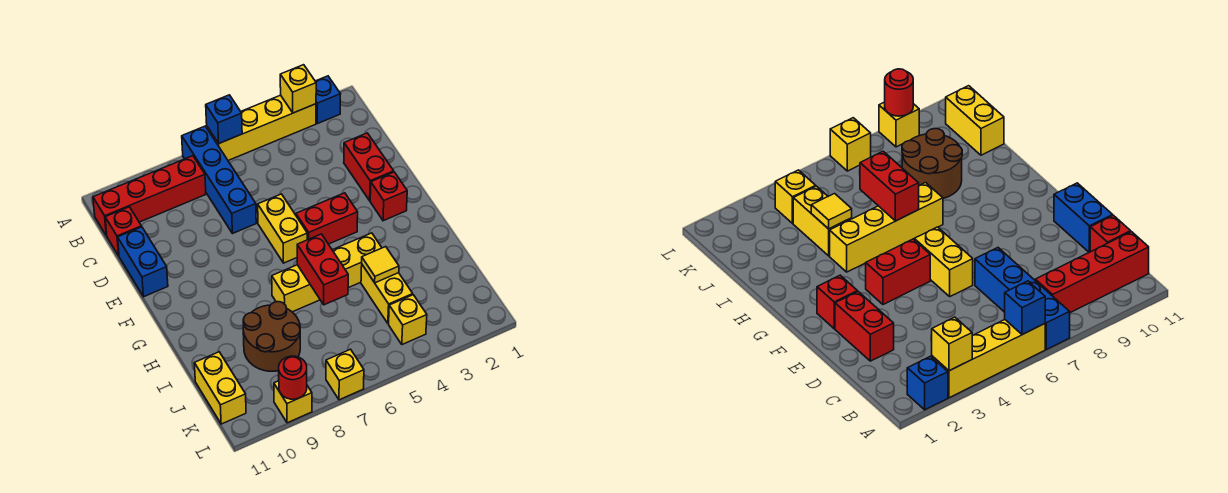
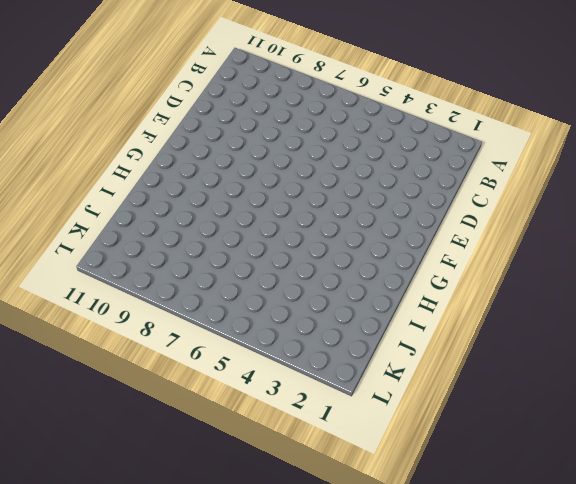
none -> blue 1x1 brick [315,76,340,124]
none -> yellow 1x4 brick [207,95,316,161]
none -> blue 1x4 brick [182,126,256,234]

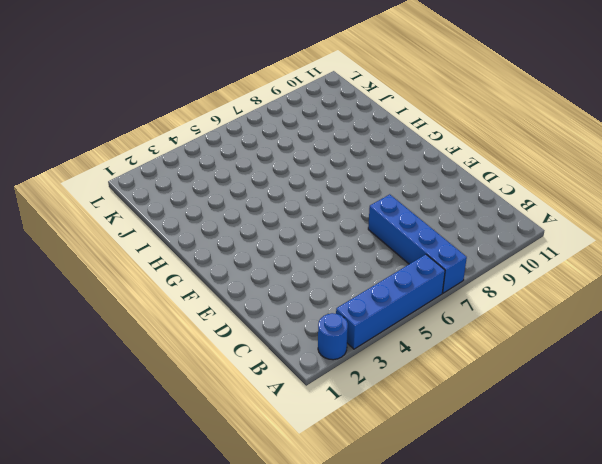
blue 1x1 round brick [318,313,348,360] -> blue 1x1 brick [315,76,340,124]
blue 1x4 brick [336,254,445,349] -> yellow 1x4 brick [207,95,316,161]
none -> red 1x4 brick [93,156,206,236]
none -> red 1x1 brick [105,207,141,256]
none -> red 1x2 brick [344,133,394,201]

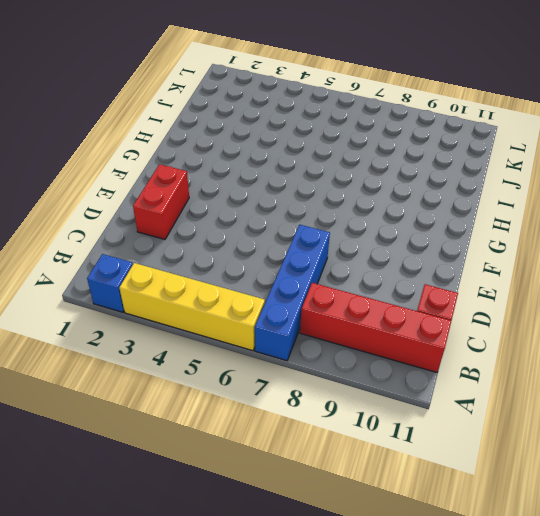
none -> blue 1x2 brick [118,227,168,297]
none -> yellow 1x2 brick [258,194,307,263]
none -> red 1x1 brick [370,172,407,221]

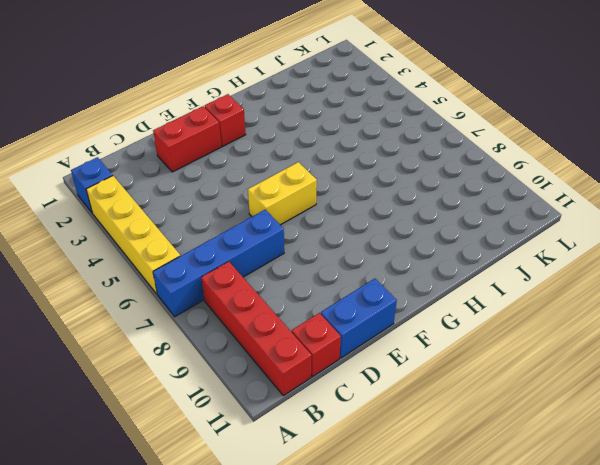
none -> red 1x2 brick [296,193,358,244]
none -> yellow 1x4 brick [272,233,382,312]
none -> yellow 1x2 brick [361,265,413,324]

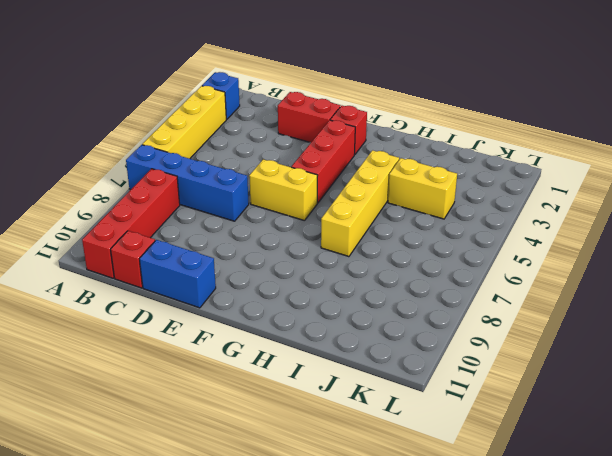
red 1x3 brick [291,120,355,203] -> red 1x2 brick [296,193,358,244]
none -> brown 2x2 round brick [243,302,300,371]
none -> yellow 1x2 brick [194,352,246,424]
none -> yellow 1x1 brick [389,295,427,345]

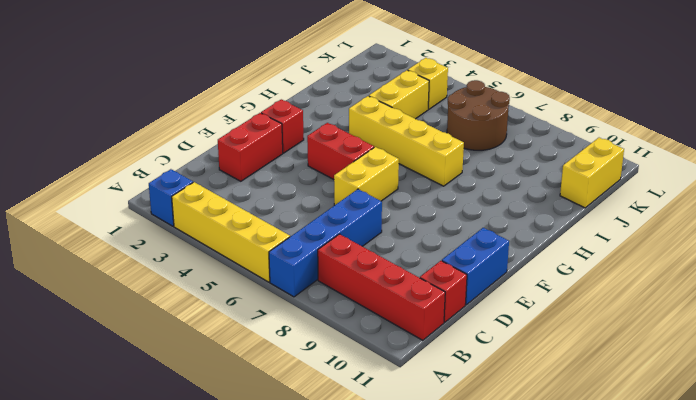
brown 2x2 round brick [447,80,510,150] -> brown 2x2 round brick moved to [243,302,300,371]
none -> yellow 1x1 brick [326,349,364,400]
none -> yellow 1x1 brick [274,381,312,423]
none -> yellow 1x1 brick [280,65,316,113]

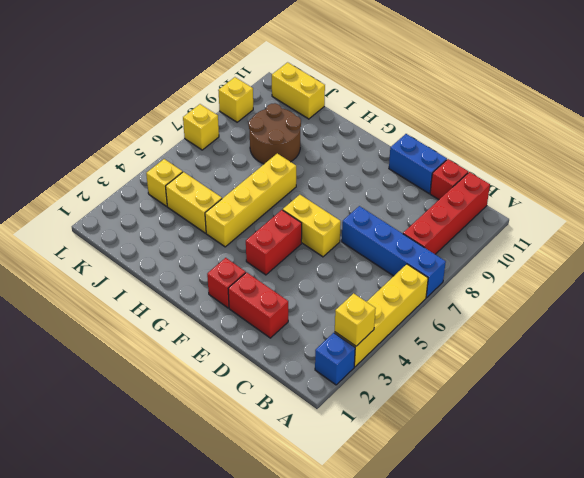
none -> blue 1x1 brick [206,95,242,143]
none -> red 1x2 brick [297,234,348,305]
none -> yellow 1x1 tile [362,247,399,283]

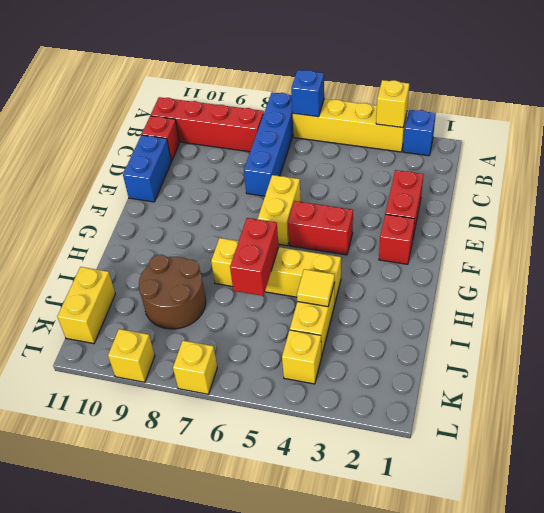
none -> red 1x1 round brick [279,356,307,399]

